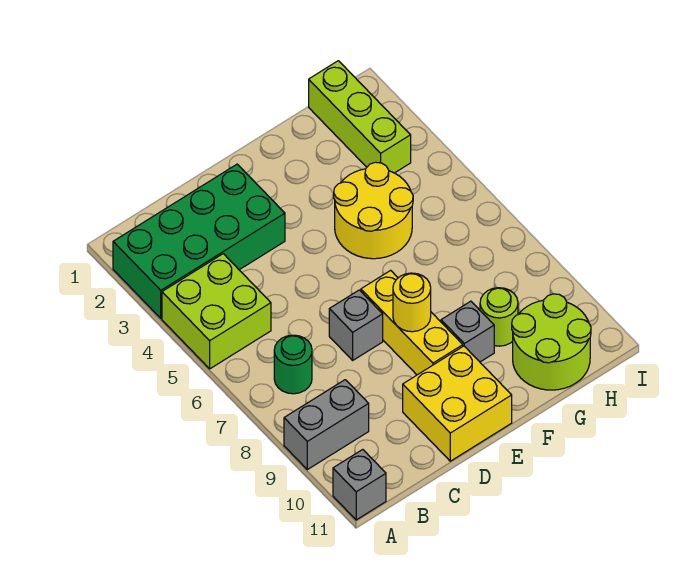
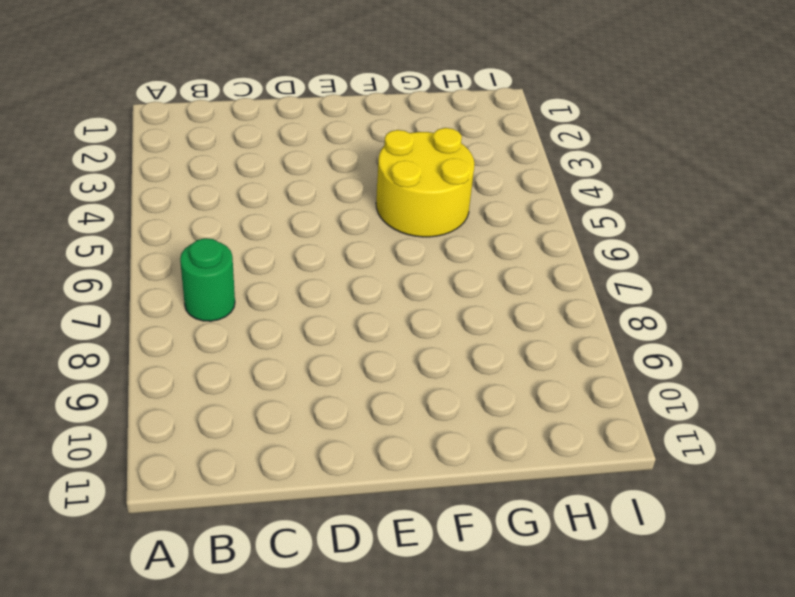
none -> green 2x4 brick [113,164,285,318]
none -> lime 2x2 brick [162,254,271,369]
none -> grey 1x2 brick [284,380,369,470]

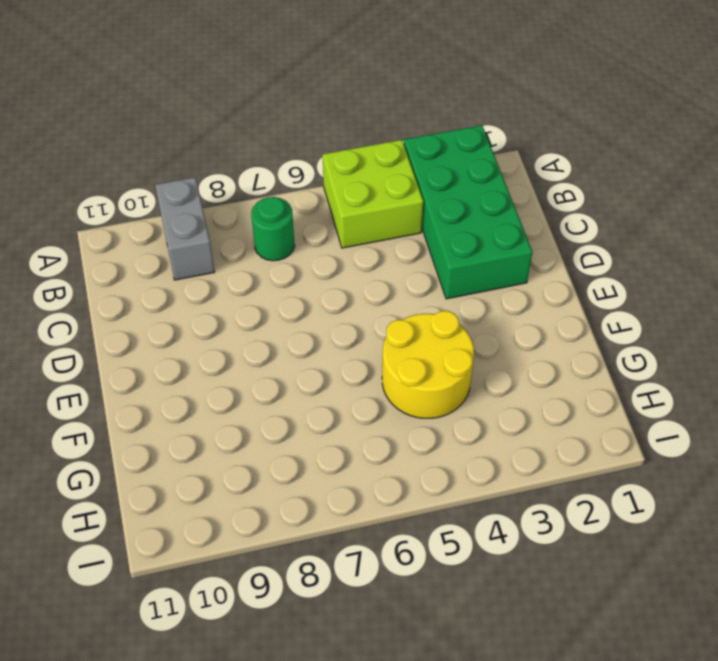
none -> grey 1x1 brick [333,450,386,520]
none -> grey 1x1 brick [329,290,383,360]
none -> yellow 2x2 brick [403,346,512,461]

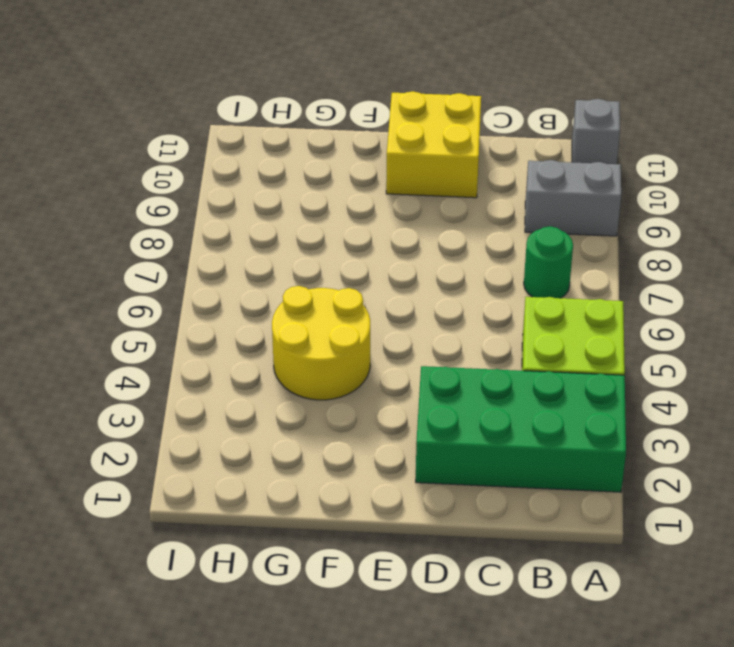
none -> grey 1x1 brick [329,290,383,360]
none -> yellow 1x3 brick [361,270,463,375]
none -> grey 1x1 brick [441,301,494,362]

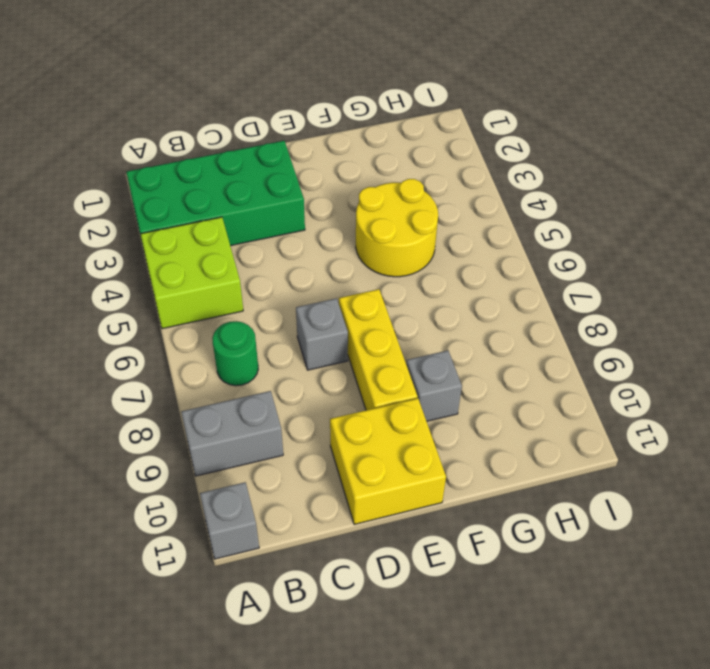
none -> lime 1x1 round brick [480,288,518,346]
none -> lime 2x2 round brick [512,294,591,390]
none -> lime 1x3 brick [309,61,411,173]

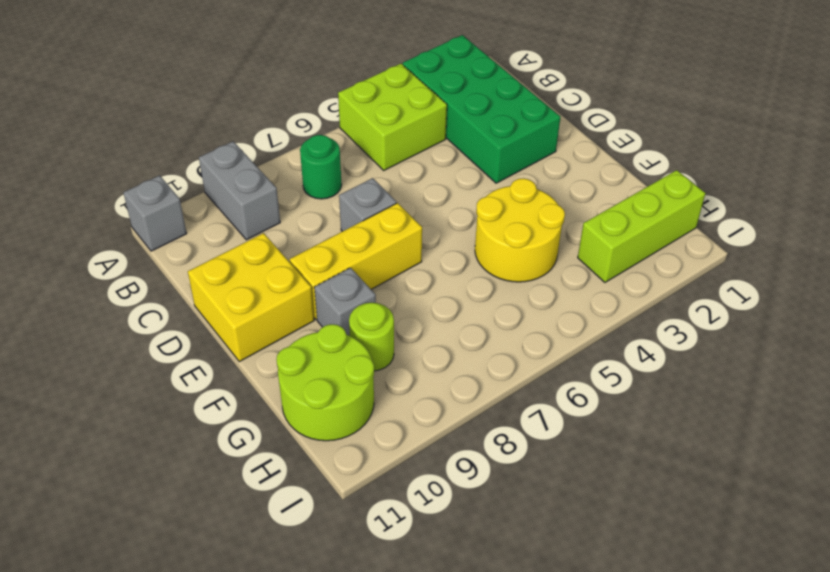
none -> yellow 1x1 round brick [393,273,431,332]

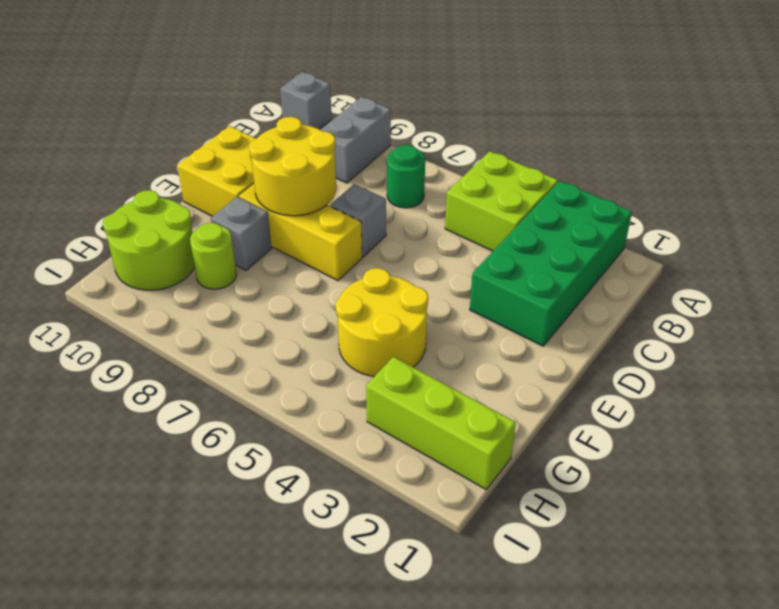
yellow 2x2 round brick [249,117,336,216] -> yellow 1x1 round brick [393,273,431,332]

